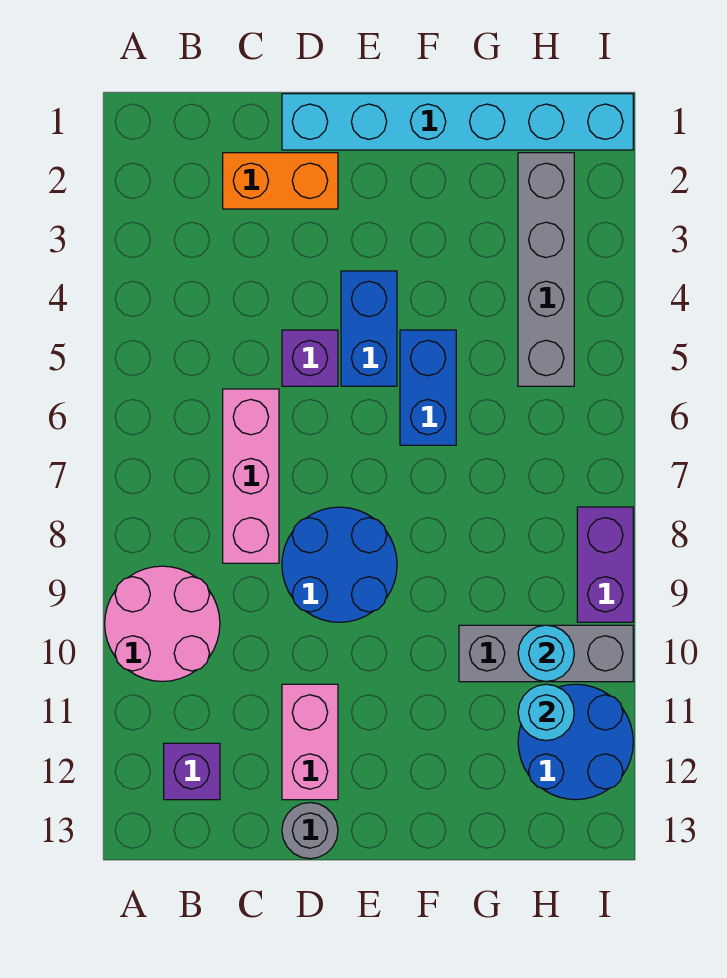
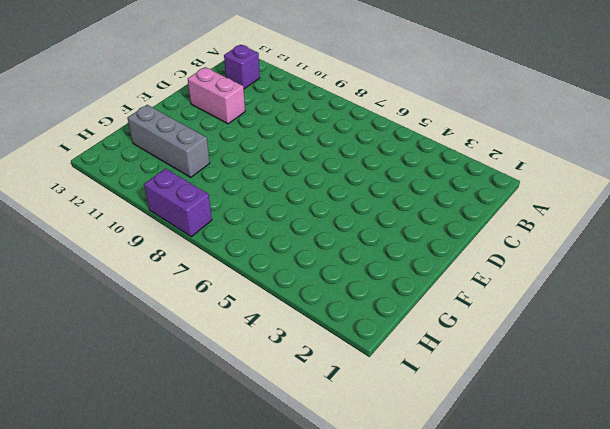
grey 1x3 brick [128,105,210,177] -> grey 1x3 brick turned to [459,625,633,682]
none -> pink 2x2 round brick [105,566,220,681]
none -> orange 1x2 brick [223,153,338,209]
none -> pink 1x3 brick [223,389,279,563]

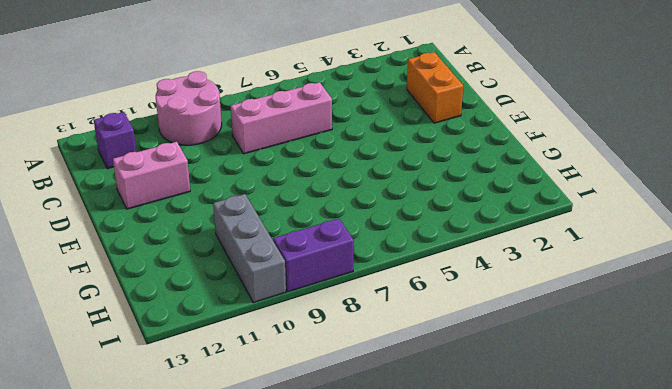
none -> cyan 1x6 brick [282,94,633,150]
none -> purple 1x1 brick [282,330,338,386]
none -> blue 2x2 round brick [282,507,397,622]

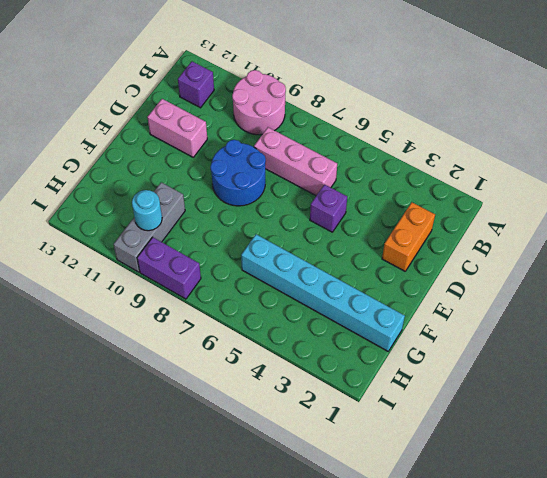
cyan 1x6 brick [241,234,405,351] -> cyan 1x6 brick turned to [282,94,633,150]
none -> grey 1x1 round brick [282,803,338,859]
none -> blue 1x2 brick [341,271,397,386]
none -> blue 1x2 brick [400,330,456,445]

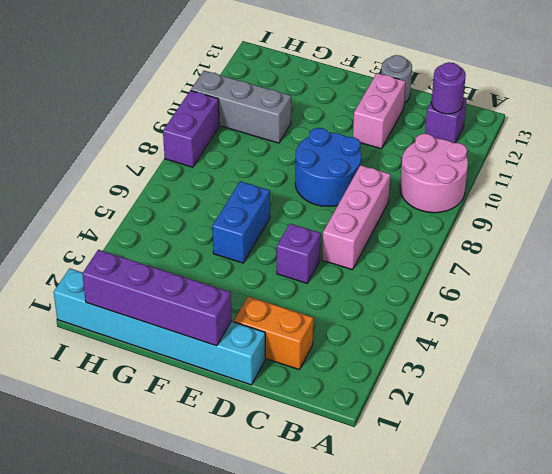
purple 1x1 round brick [431,62,466,114] -> none
purple 1x4 brick [82,250,231,346] -> none
none -> blue 1x2 brick [341,271,397,386]
none -> grey 1x4 brick [518,153,574,386]
none -> blue 2x2 round brick [518,684,633,800]

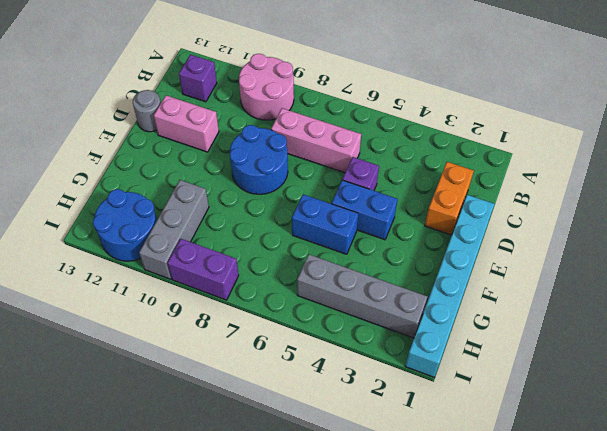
none -> cyan 1x1 round brick [518,625,574,681]
none -> cyan 1x1 round brick [518,684,574,741]

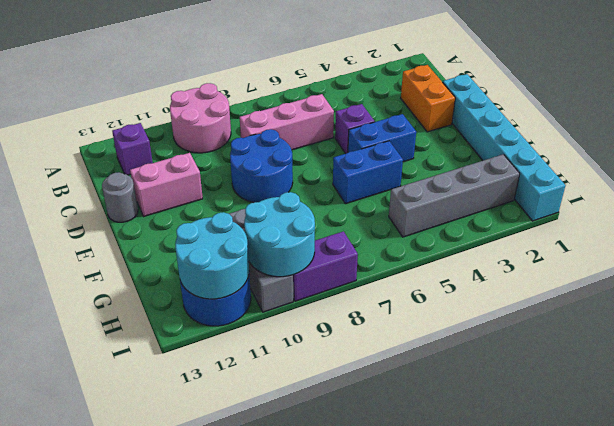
cyan 2x2 round brick [244,192,315,277] -> cyan 1x1 round brick [518,625,574,681]
cyan 2x2 round brick [175,212,249,299] -> cyan 1x1 round brick [518,684,574,741]

